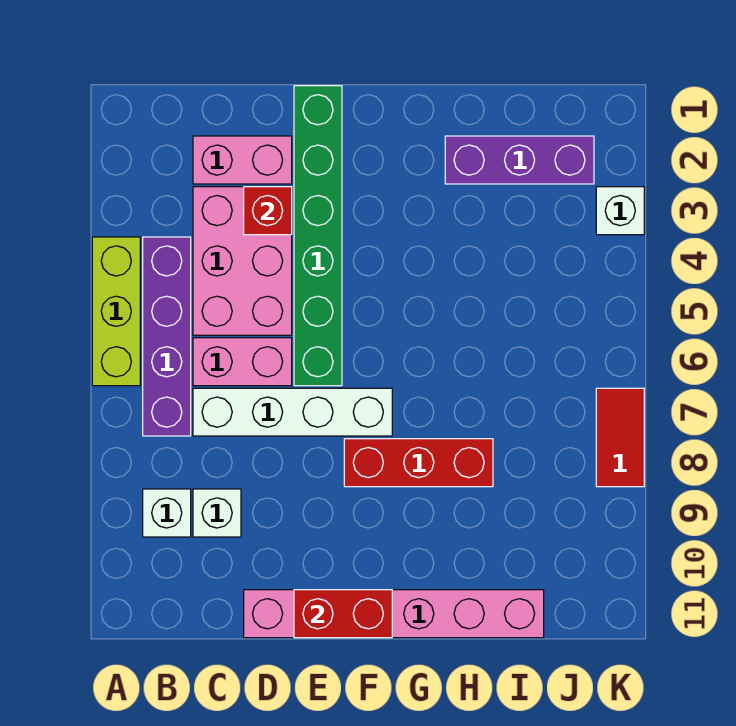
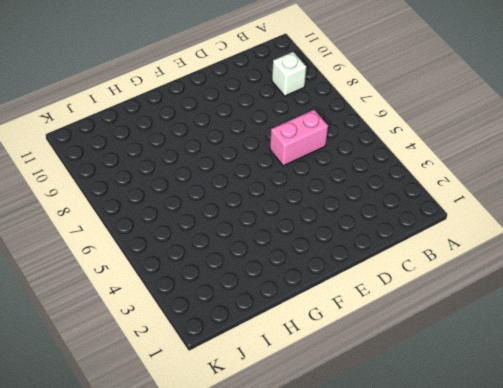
none -> lime 1x3 brick [92,237,140,386]
none -> purple 1x4 brick [143,237,191,436]
none -> pink 1x2 brick [193,136,292,184]

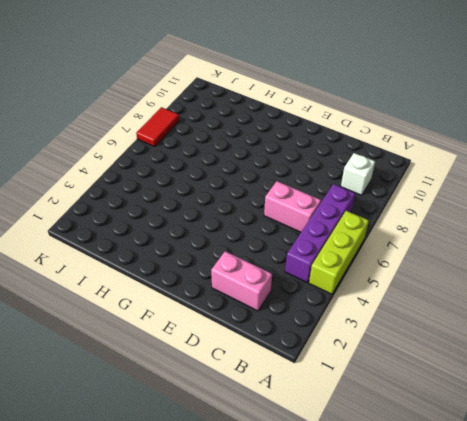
none -> pink 2x3 brick [193,187,292,335]
none -> white 1x4 brick [193,388,392,436]
none -> white 1x1 brick [193,489,241,537]

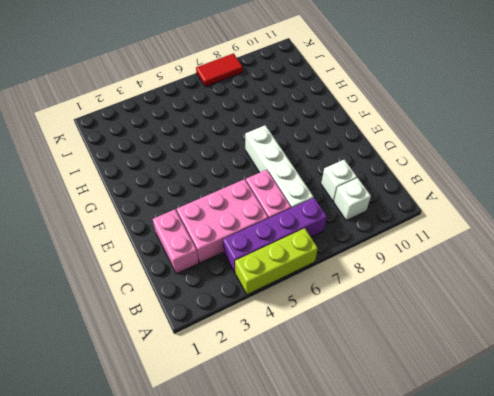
none -> pink 1x6 brick [244,590,544,638]
none -> green 1x6 brick [294,86,342,386]
none -> red 1x3 brick [344,439,493,487]

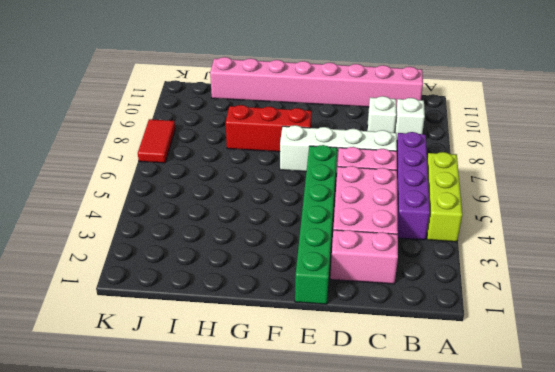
pink 1x8 brick [210,57,423,108] -> pink 1x6 brick [244,590,544,638]
none -> purple 1x3 brick [445,136,594,184]
none -> white 1x1 brick [596,187,644,235]
none -> red 1x1 brick [244,187,292,235]

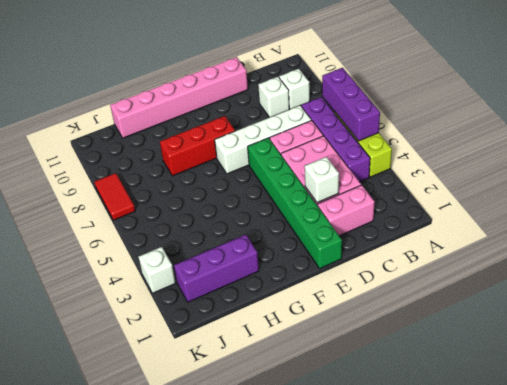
purple 1x3 brick [322,68,380,141] -> none
white 1x1 brick [305,157,339,203] -> red 1x1 brick [244,187,292,235]
none -> red 1x2 brick [294,590,392,638]

